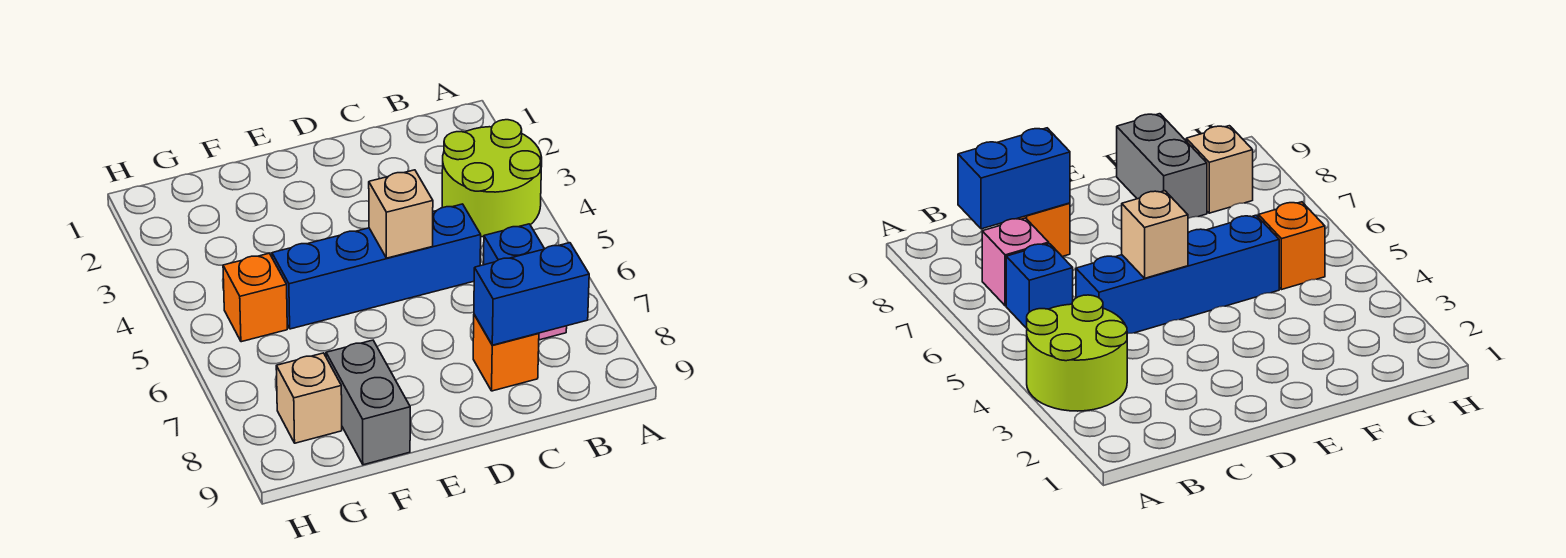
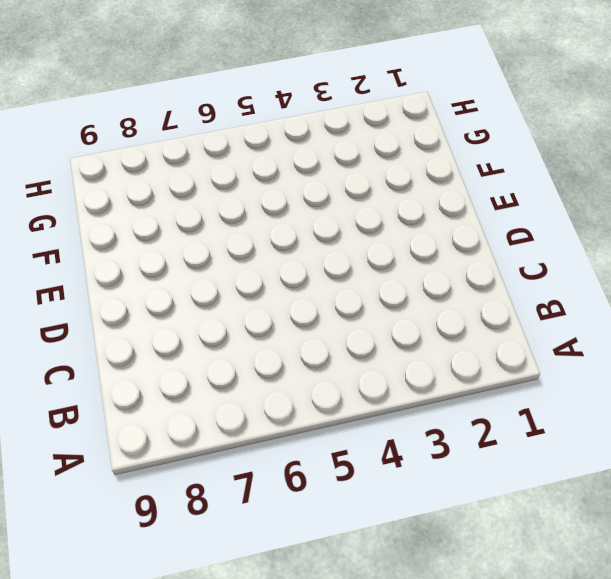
none -> lime 2x2 round brick [442,120,542,237]
none -> blue 1x1 brick [483,224,545,265]

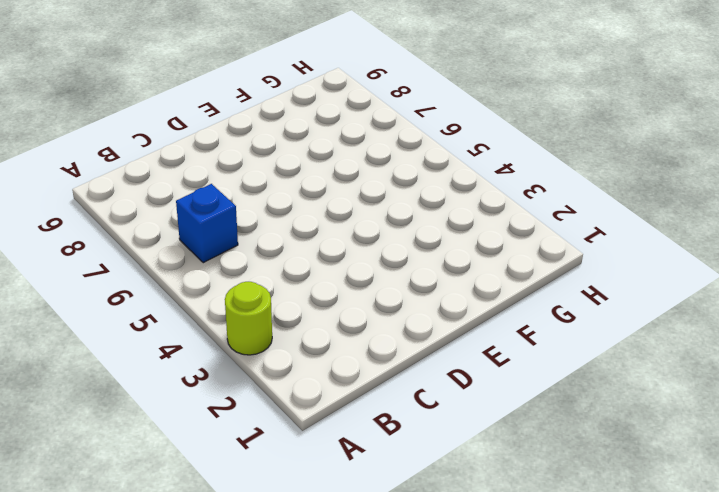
lime 1x1 round brick [225,282,272,355] -> lime 2x2 round brick [442,120,542,237]
none -> pink 1x1 brick [982,218,1049,306]
none -> blue 1x4 brick [272,204,481,329]

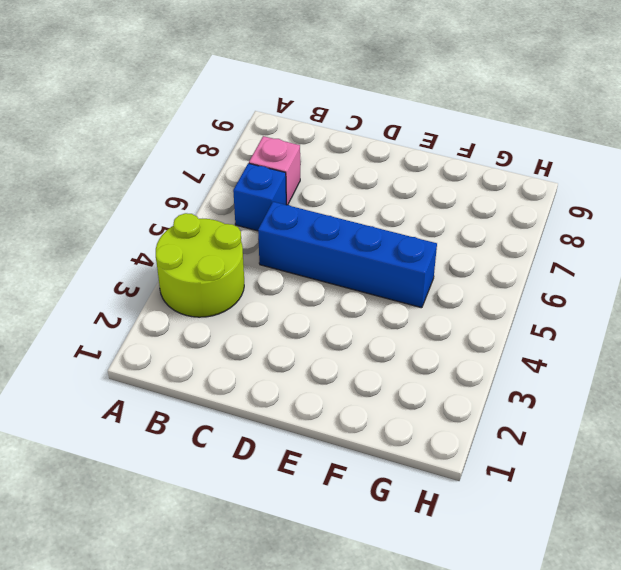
none -> orange 1x1 brick [473,315,539,391]
none -> grey 1x2 brick [326,340,410,465]

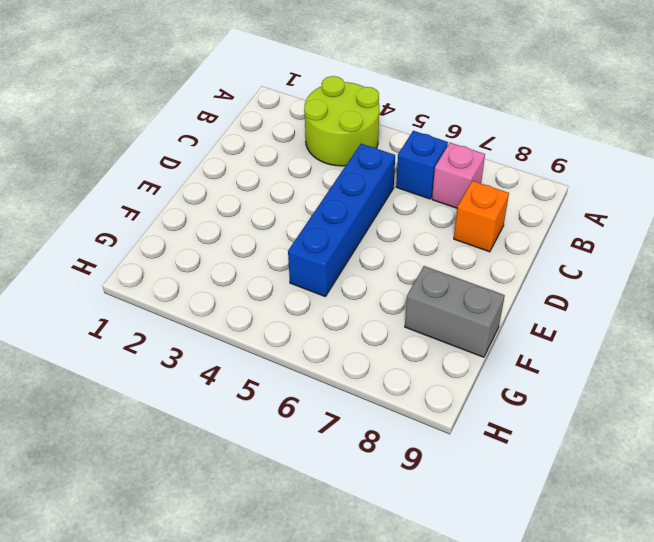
none -> orange 1x1 brick [223,253,287,342]
none -> tan 1x1 brick [276,353,342,443]

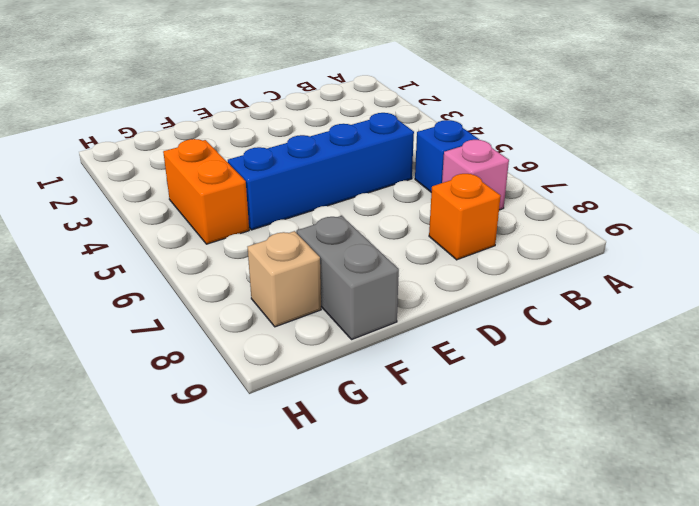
orange 1x2 brick [163,139,249,244] -> orange 1x1 brick [223,253,287,342]
none -> lime 2x2 round brick [442,120,542,237]
none -> blue 1x2 brick [474,243,589,345]

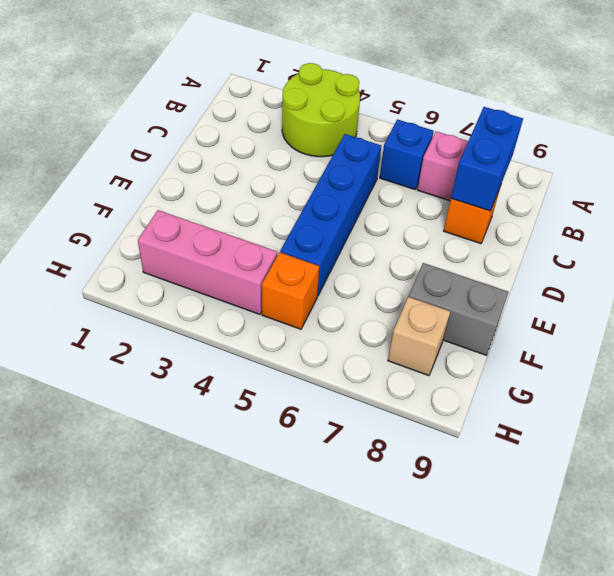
pink 1x3 brick [138,210,277,314] -> none
none -> tan 1x1 brick [369,170,433,258]

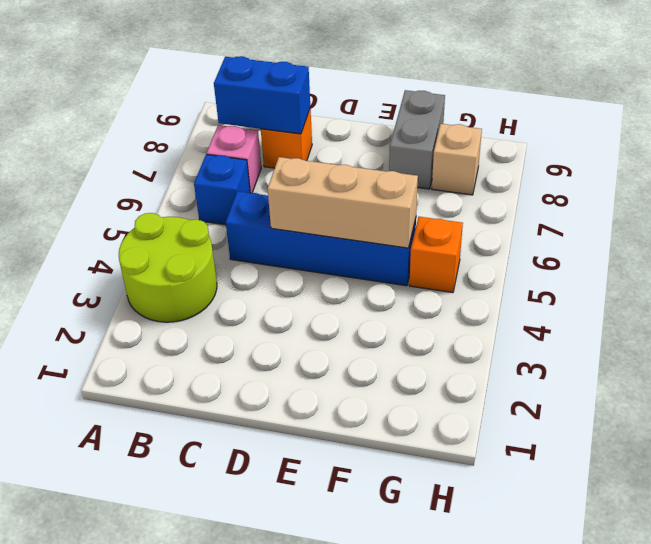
tan 1x3 brick [268,157,418,248] -> tan 1x1 brick [369,170,433,258]

